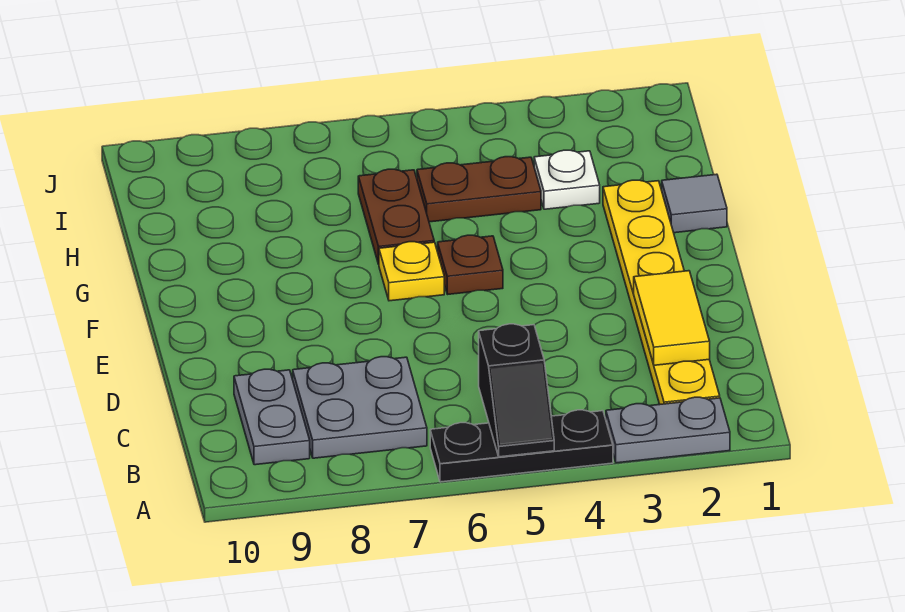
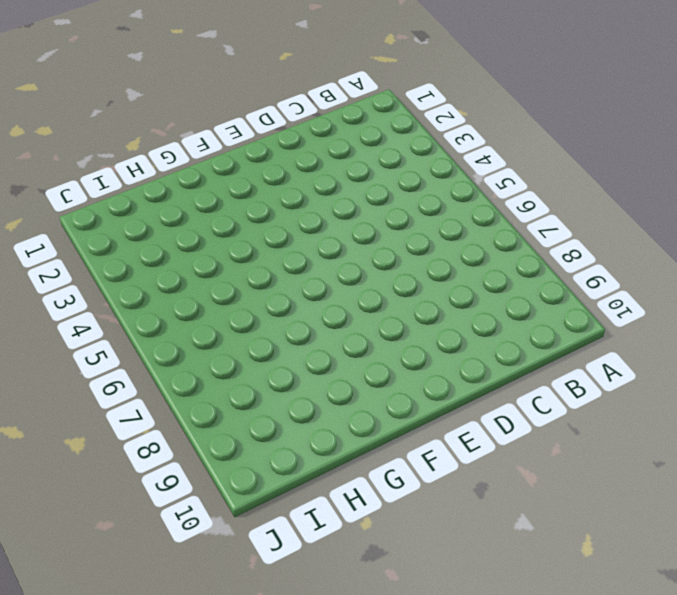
none -> grey 1x2 plate [606,397,730,463]
none -> black 1x3 plate [430,410,613,482]
none -> yellow 1x6 plate [603,180,720,404]

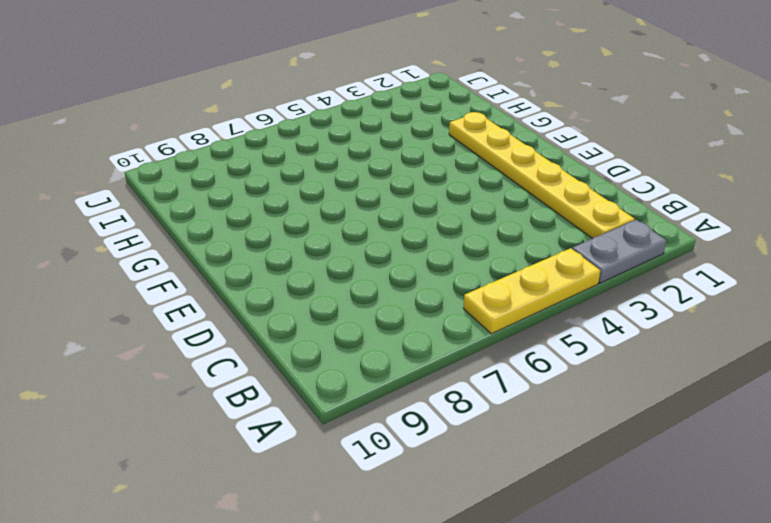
yellow 1x3 plate [463,248,600,334] -> black 1x3 plate [430,410,613,482]
none -> grey 2x2 plate [293,357,427,458]
none -> grey 1x2 plate [234,369,310,465]
none -> brown 1x1 plate [438,235,503,294]

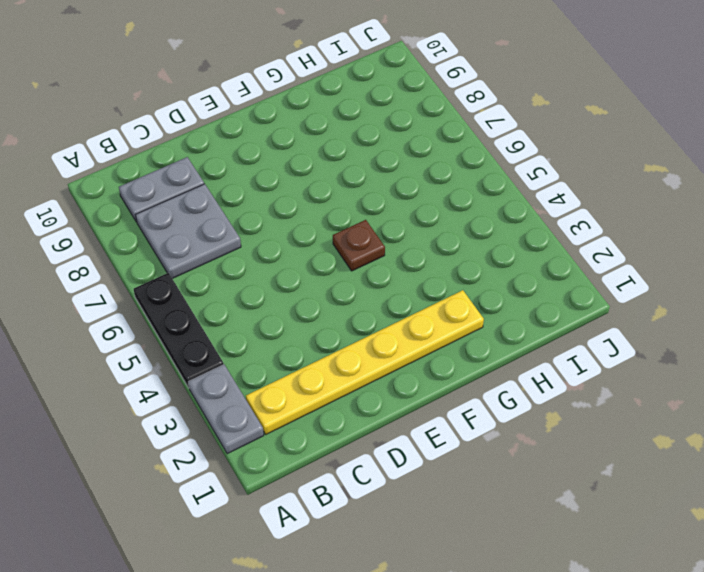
none -> yellow 1x1 plate [379,242,444,301]
none -> grey 1x1 tile [662,174,727,233]
none -> brown 1x2 plate [358,169,434,264]

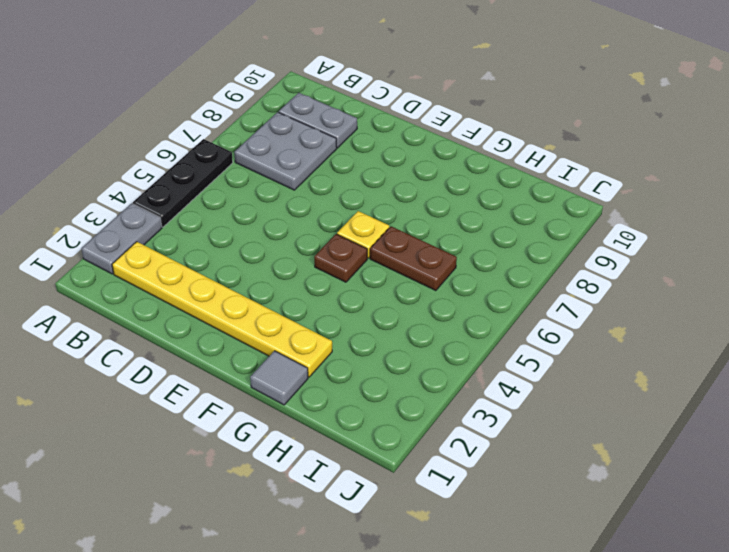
none -> white 1x1 plate [534,150,600,209]
none -> brown 1x2 plate [417,157,541,222]
none -> black 1x2 slope [479,324,554,457]

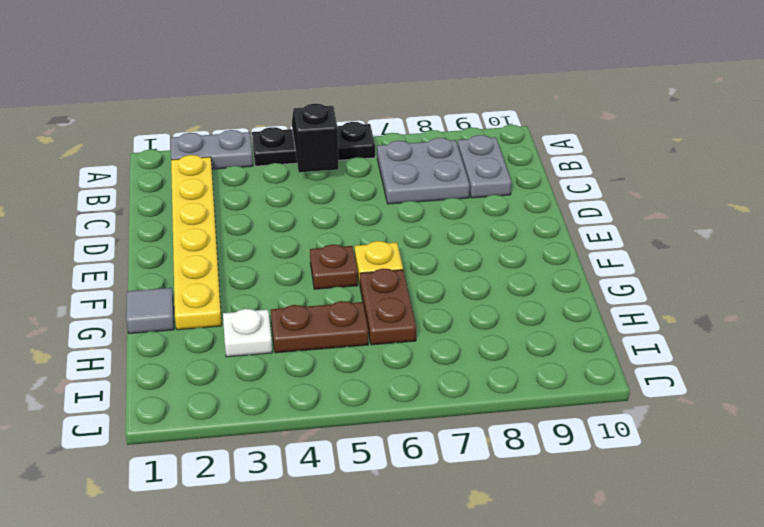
none -> yellow 1x2 tile [634,271,710,365]

